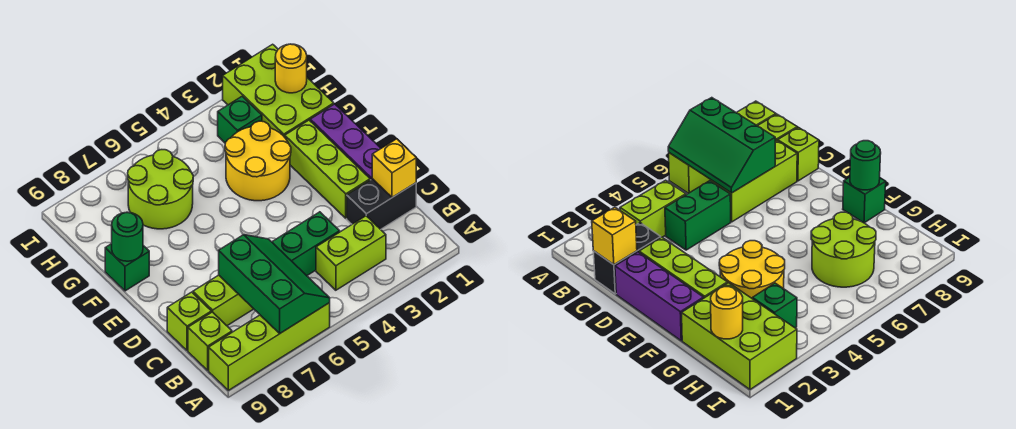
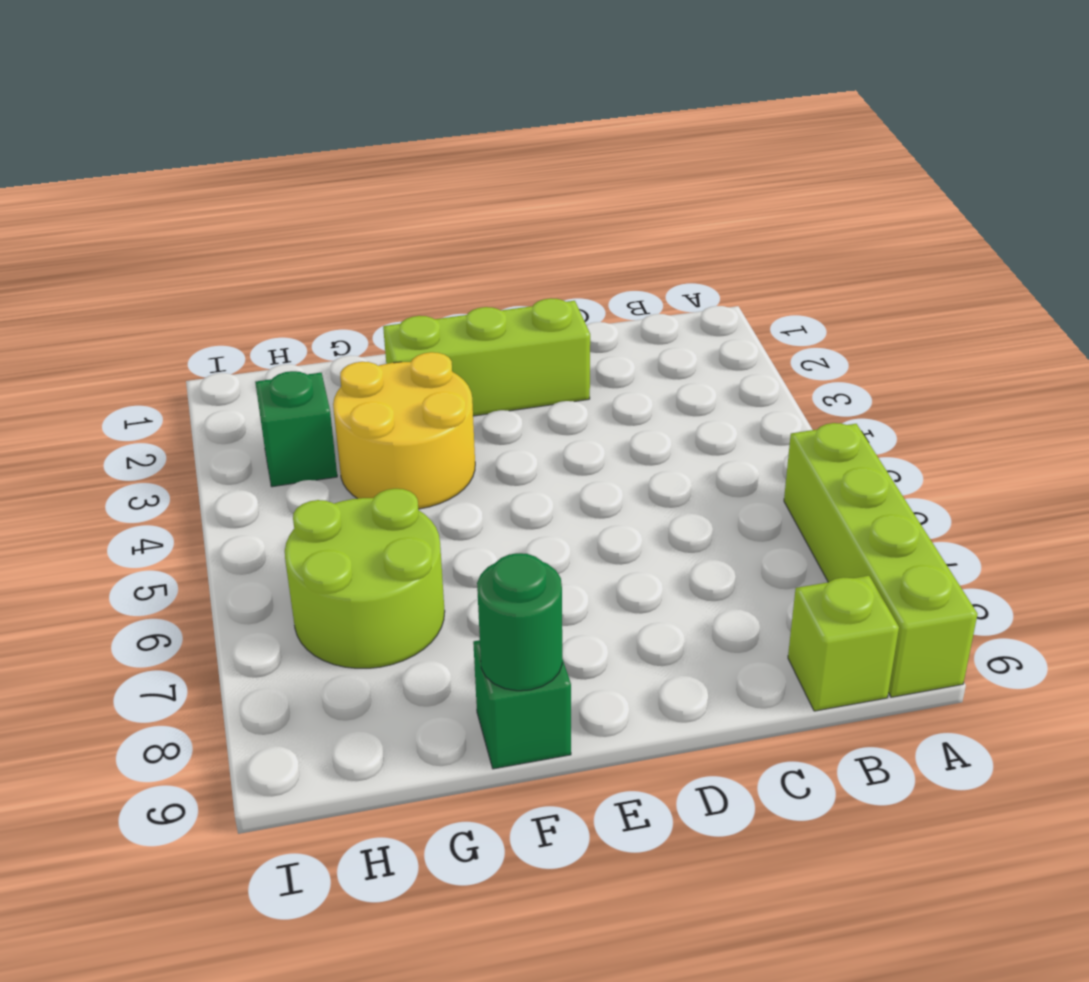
none -> lime 1x2 brick [316,216,386,290]
none -> black 1x2 brick [347,179,416,229]
none -> green 1x2 brick [272,212,340,276]

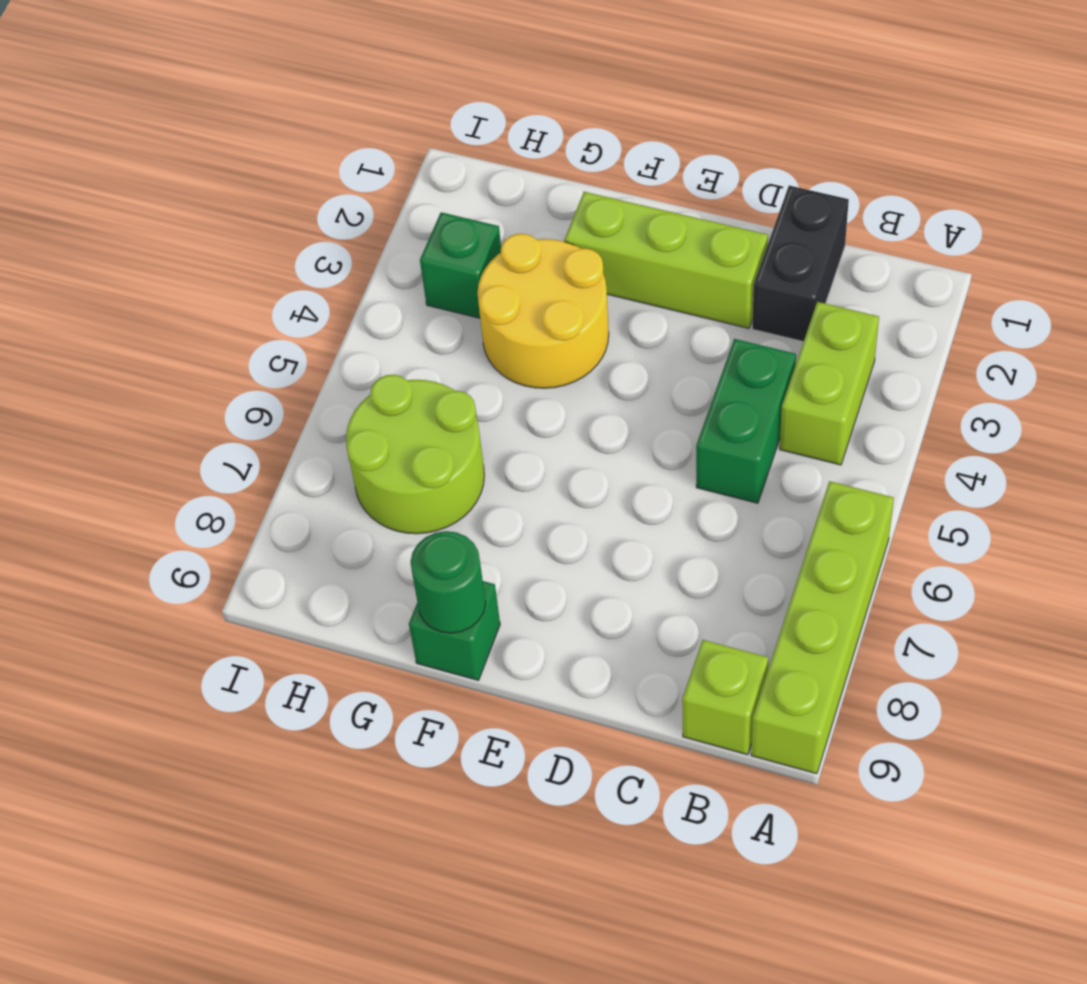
none -> lime 1x3 brick [193,275,253,326]
none -> lime 1x1 brick [167,292,211,351]
none -> purple 1x3 brick [310,104,381,180]

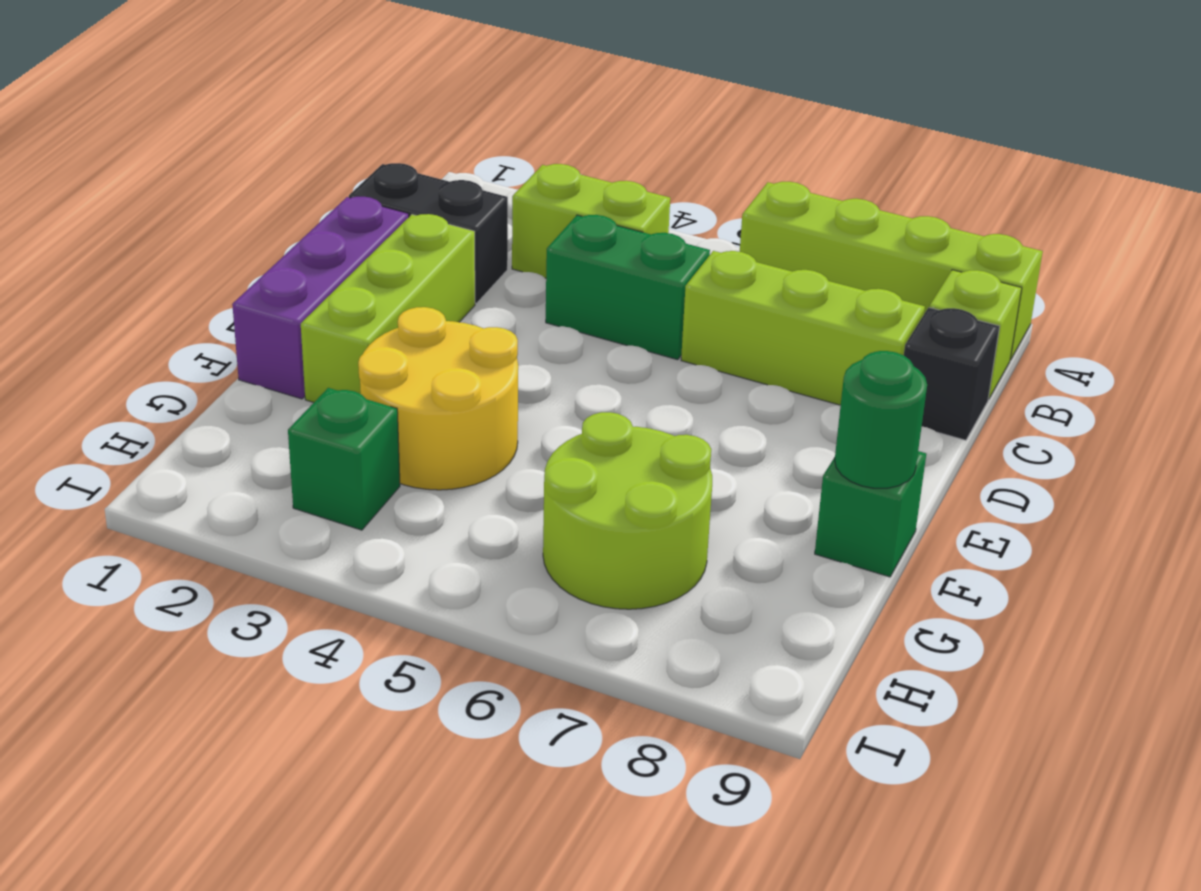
black 1x1 brick [904,308,1000,440] -> lime 1x1 brick [167,292,211,351]
none -> lime 2x3 brick [223,44,334,137]
none -> green 2x3 slope [219,235,330,333]
none -> yellow 1x1 brick [372,139,416,197]

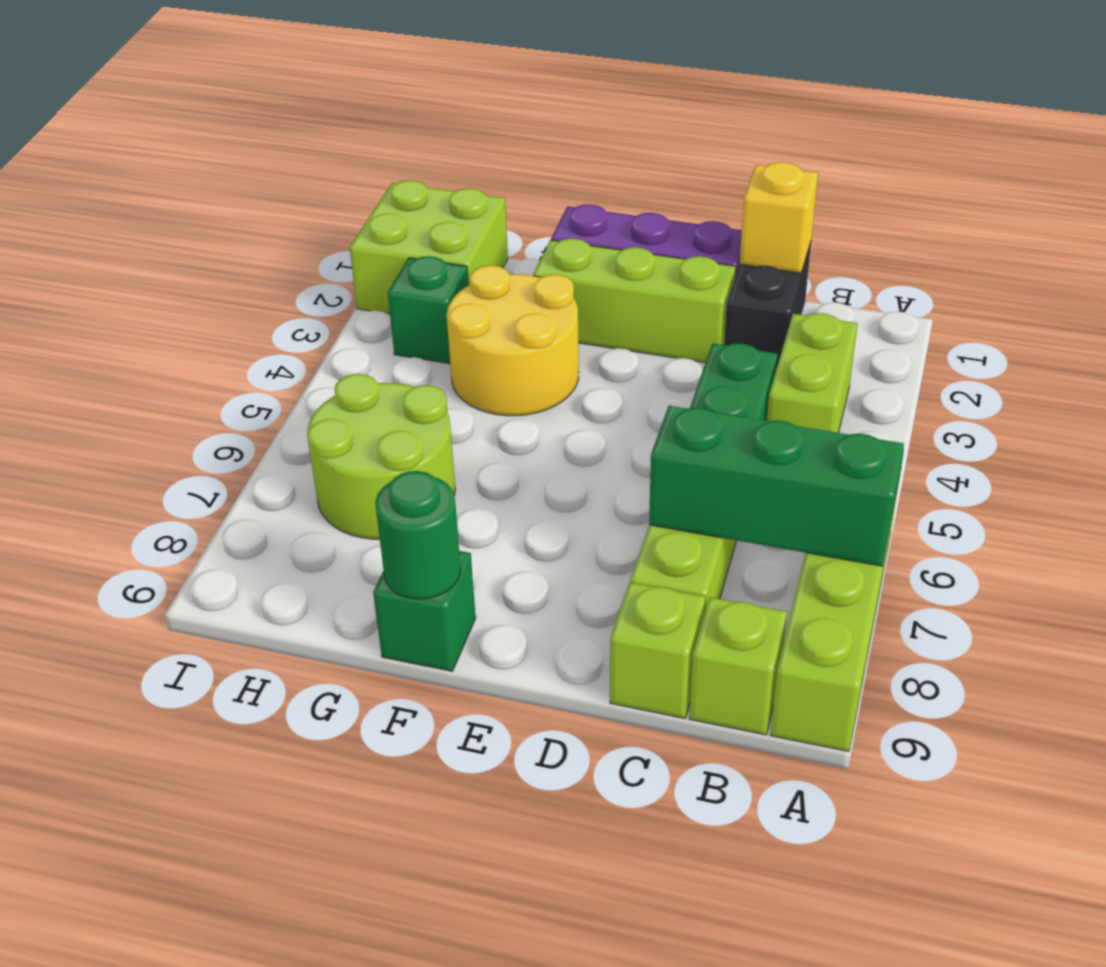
lime 2x2 brick [350,180,508,314] -> lime 2x3 brick [223,44,334,137]
none -> yellow 1x1 round brick [275,44,307,93]

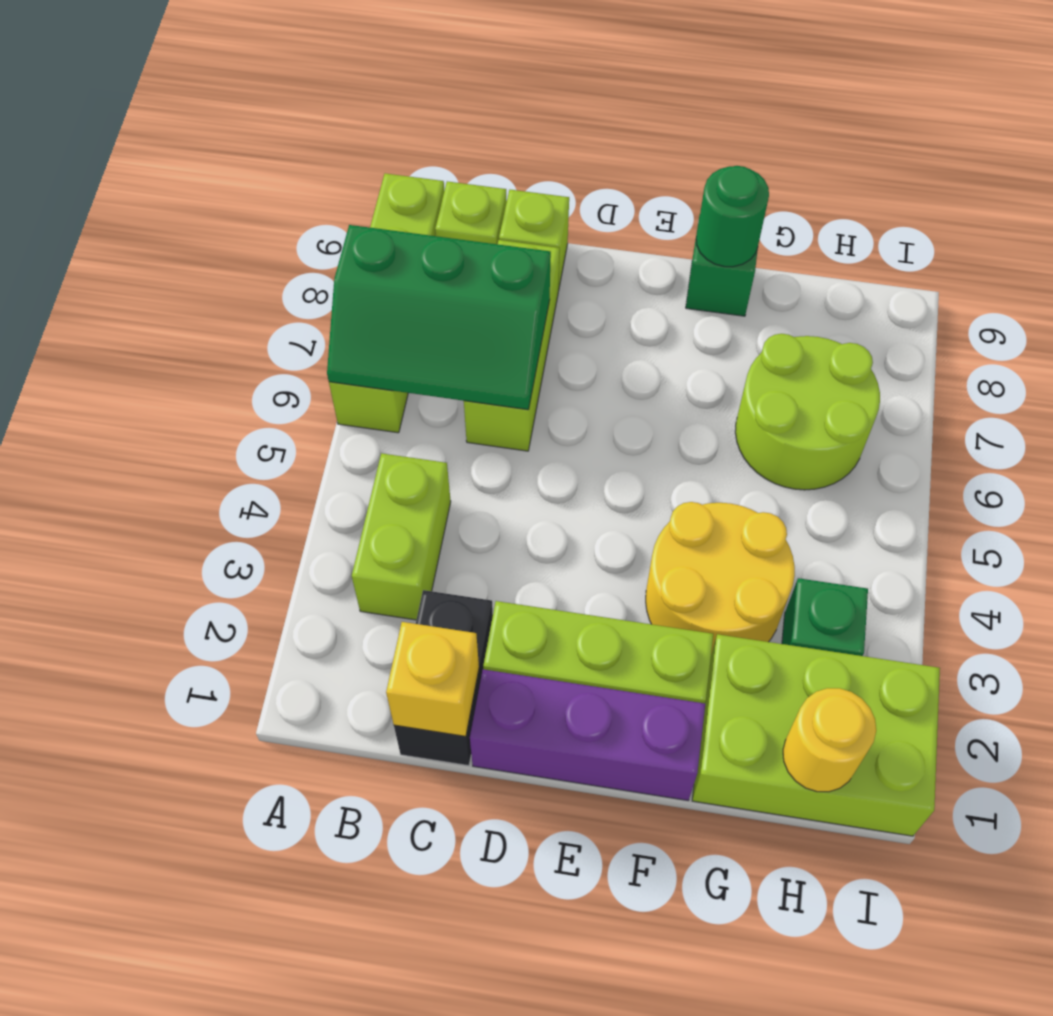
none -> green 1x2 brick [272,212,340,276]

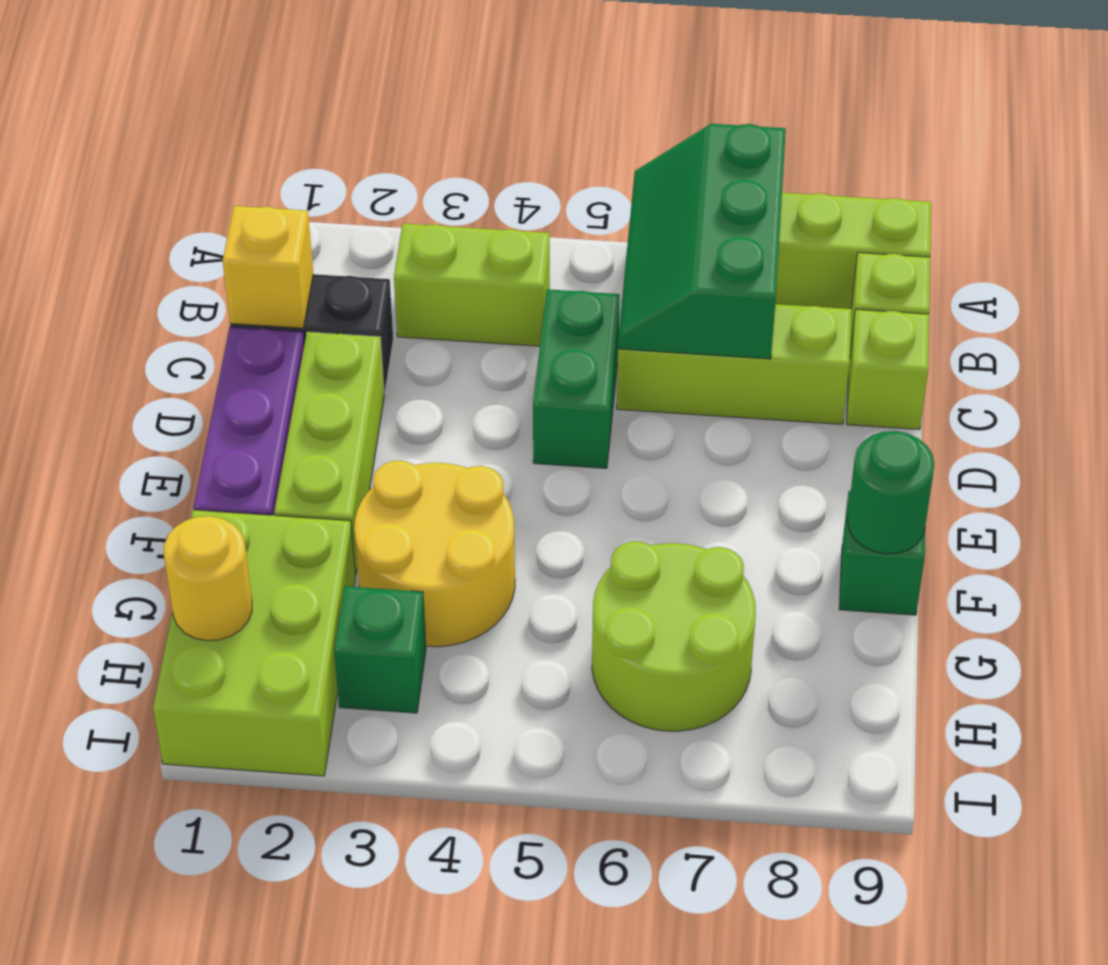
green 1x2 brick [533,289,620,468] -> green 1x2 brick turned to [272,212,340,276]

